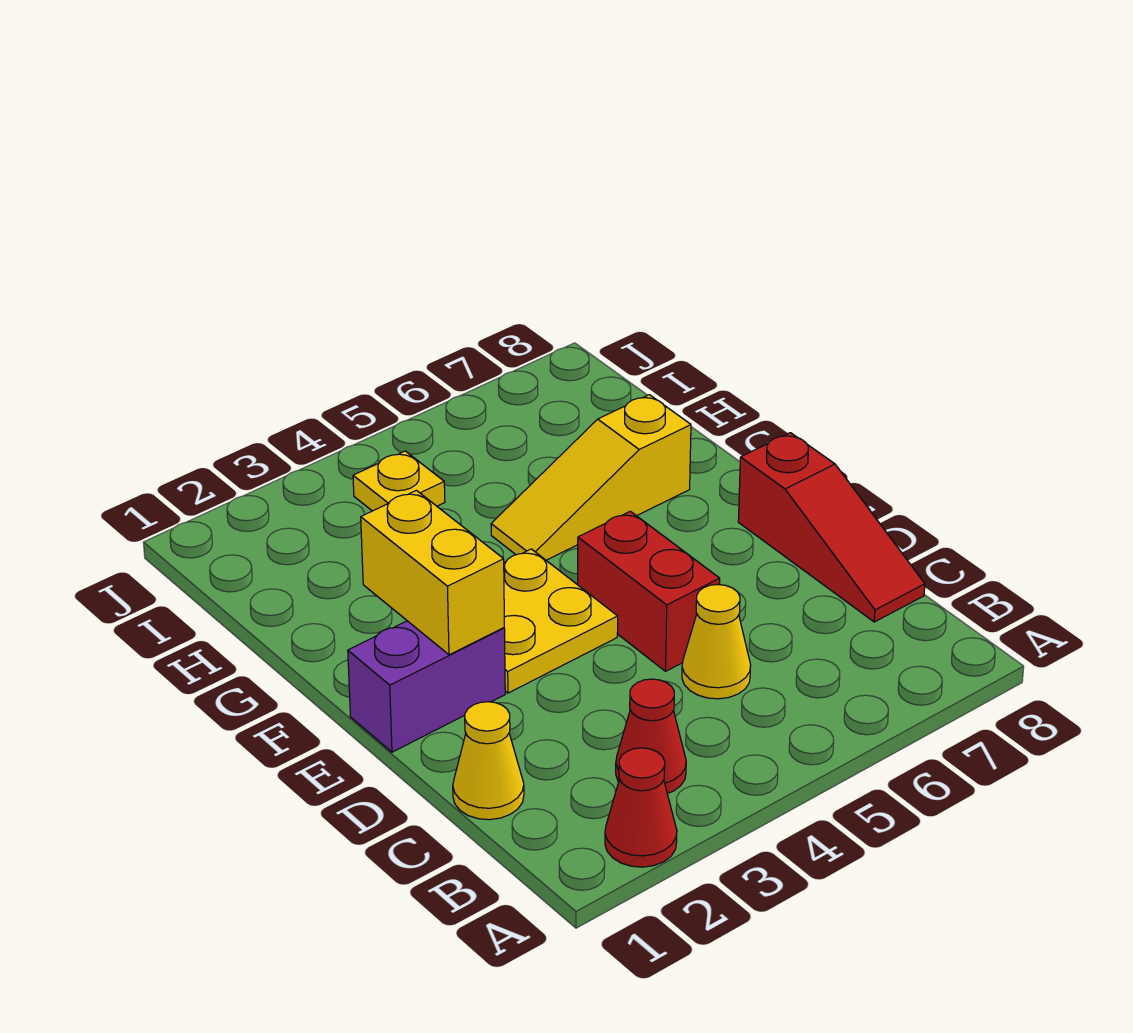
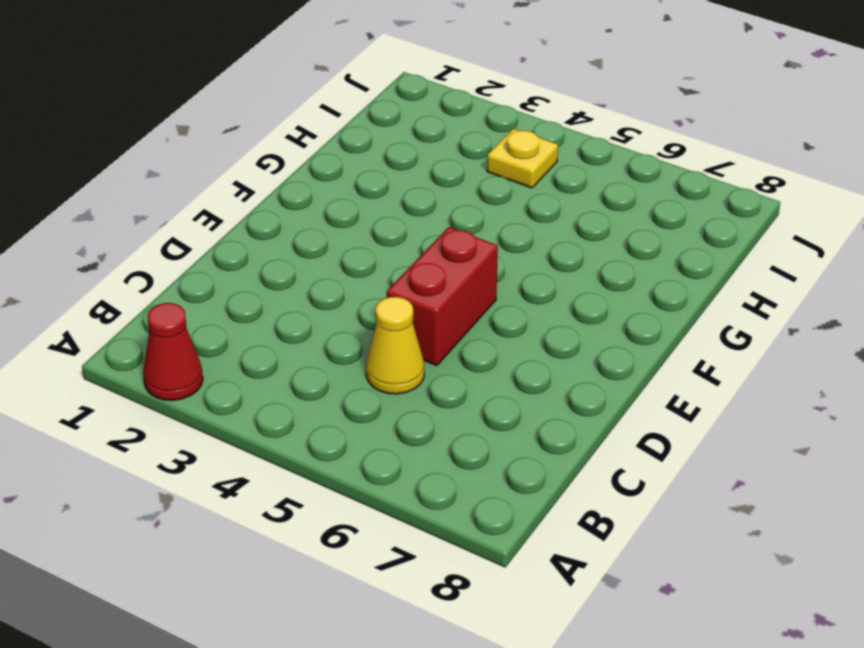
none -> red 1x1 cone [616,679,686,793]
none -> yellow 1x1 cone [453,702,524,820]

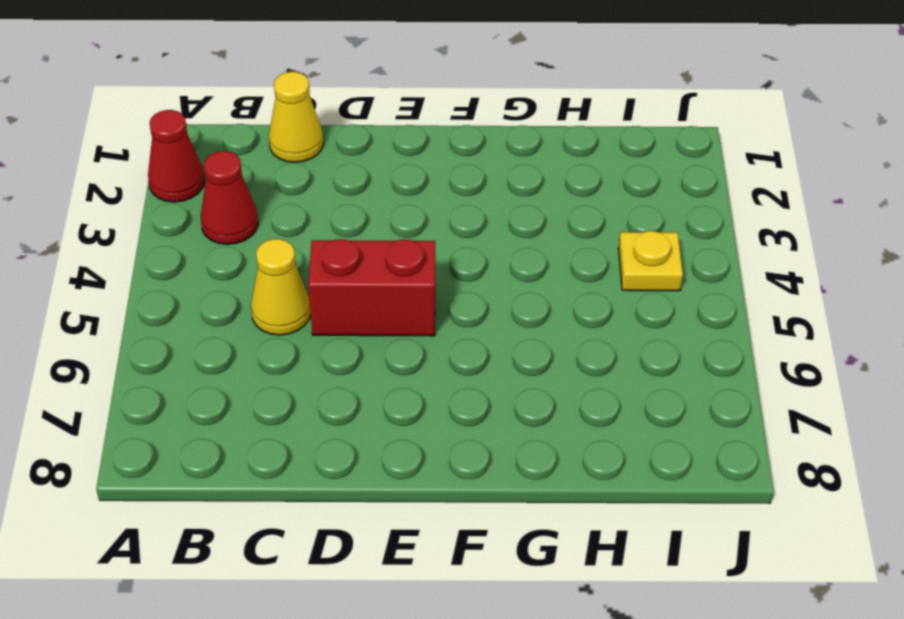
none -> red 1x3 slope [738,433,925,622]
none -> purple 1x2 brick [348,621,505,752]

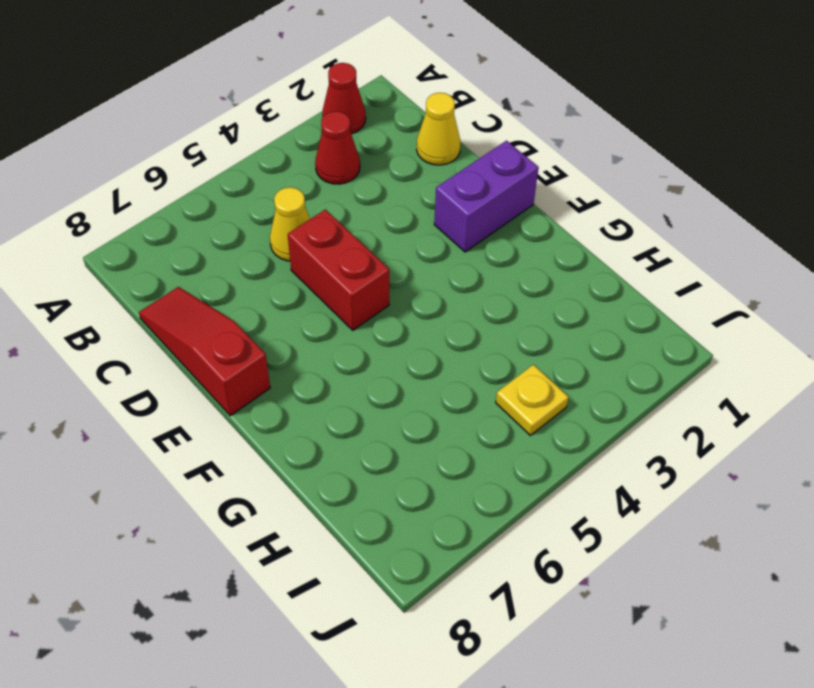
none -> yellow 2x2 plate [504,549,618,693]
none -> yellow 1x3 slope [491,395,691,560]

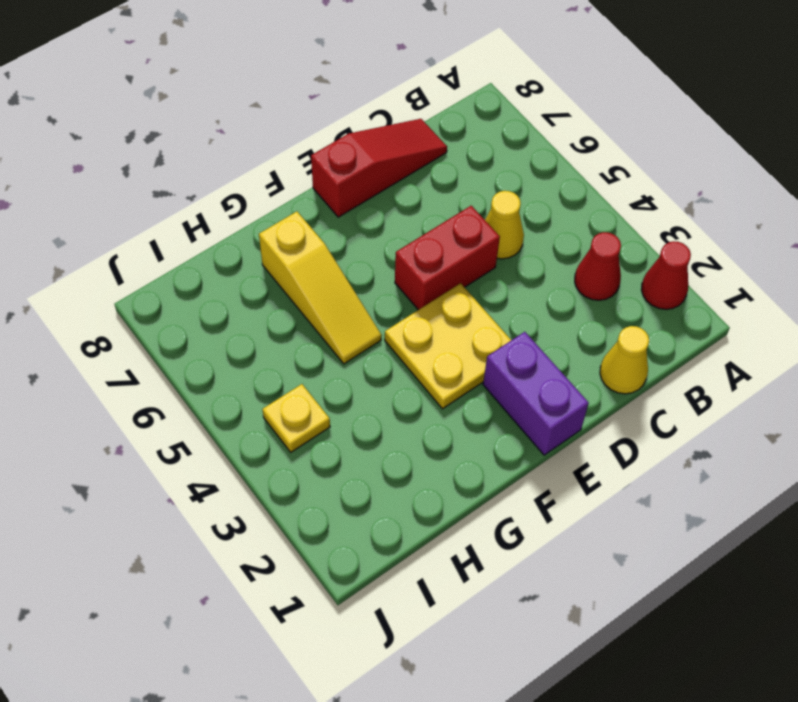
none -> yellow 1x2 brick [361,490,504,655]

